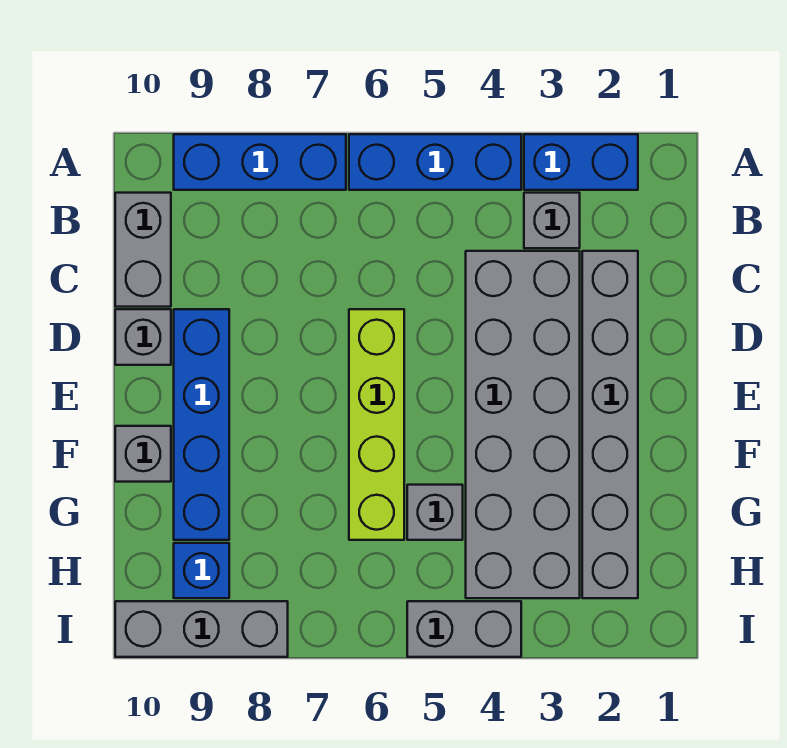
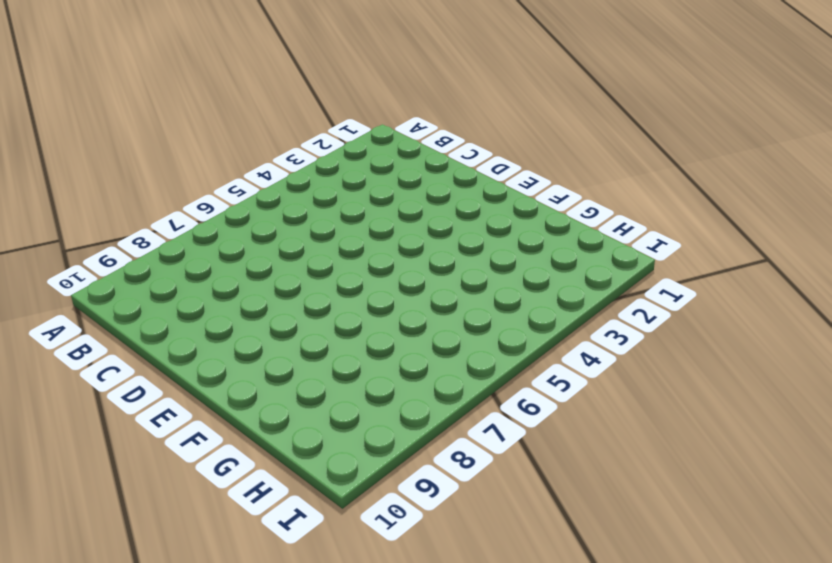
none -> blue 1x2 brick [524,134,638,190]
none -> blue 1x3 brick [349,134,521,190]
none -> blue 1x3 brick [174,134,346,190]

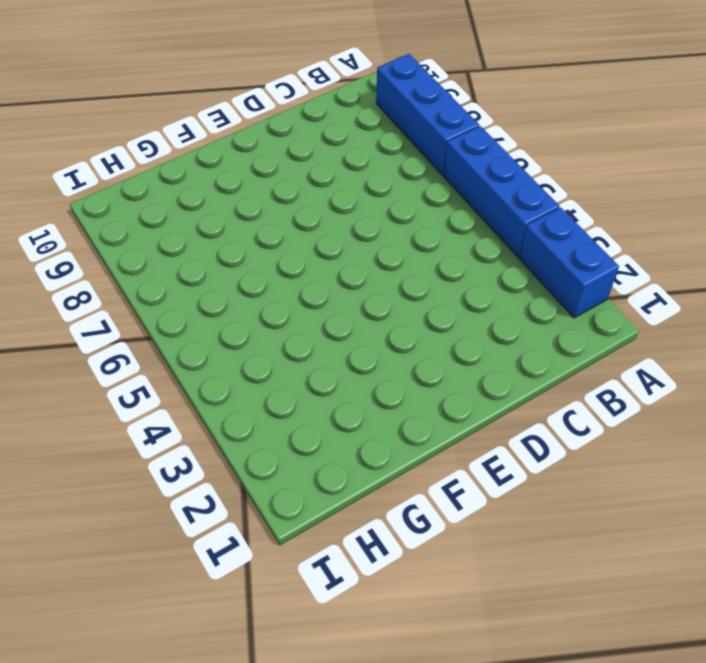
none -> grey 1x1 brick [524,193,580,248]
none -> grey 1x2 brick [115,193,171,307]
none -> grey 1x6 brick [582,251,638,598]

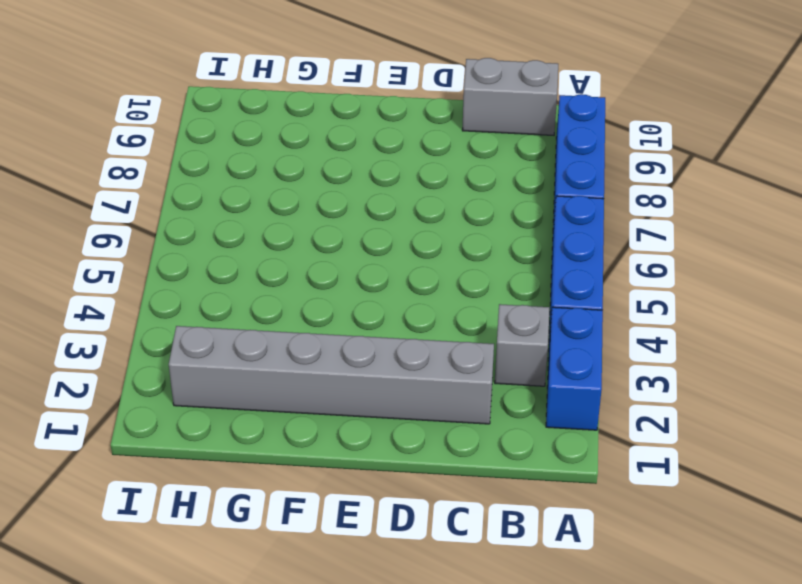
none -> grey 2x6 brick [466,251,580,598]
none -> lime 1x4 brick [349,309,404,540]
none -> blue 1x4 brick [174,309,229,540]

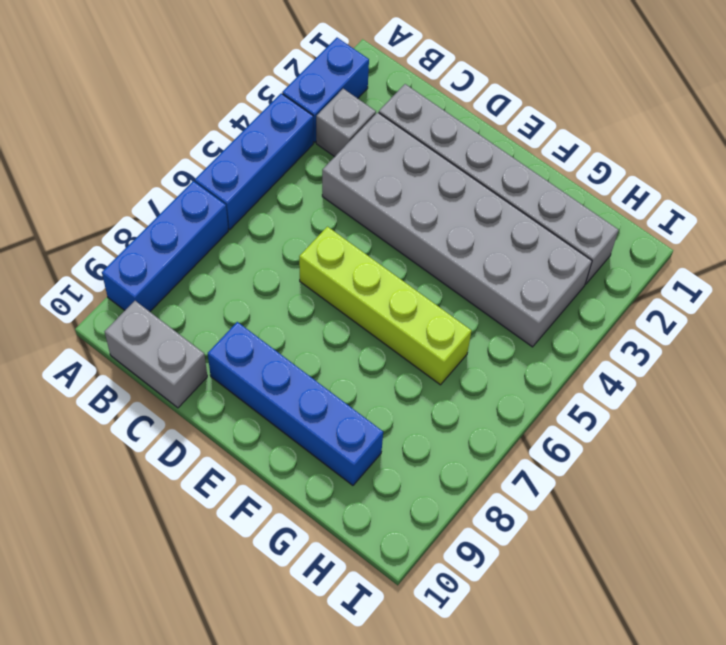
none -> grey 1x1 brick [115,309,171,365]
none -> grey 1x1 brick [115,426,171,482]
none -> grey 1x1 brick [407,485,463,540]

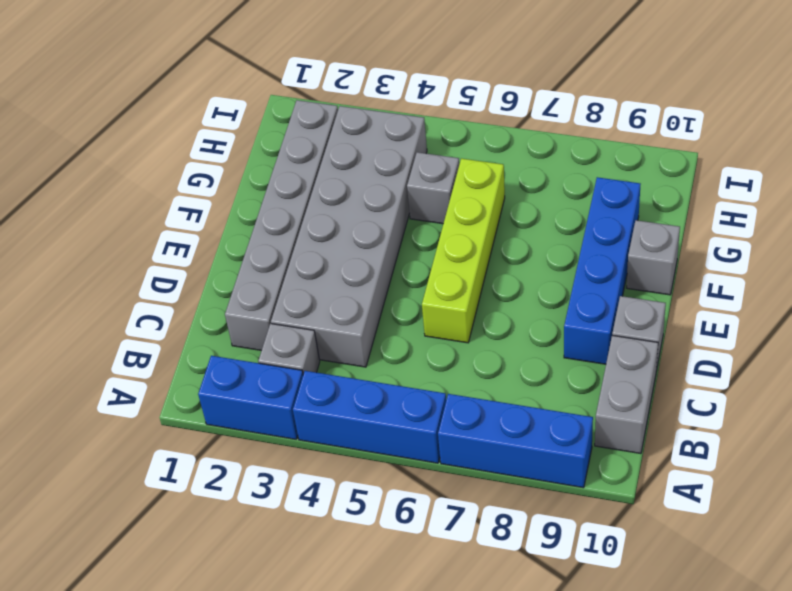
none -> blue 1x1 brick [174,543,229,598]
none -> grey 1x2 brick [407,601,521,657]
none -> grey 1x3 brick [115,601,288,657]

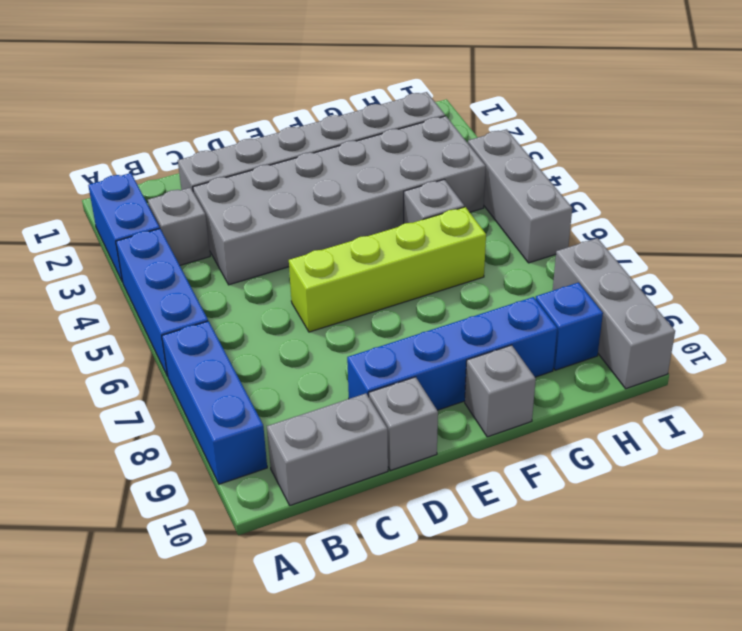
grey 1x3 brick [468,129,572,263] -> grey 1x2 brick [407,601,521,657]

